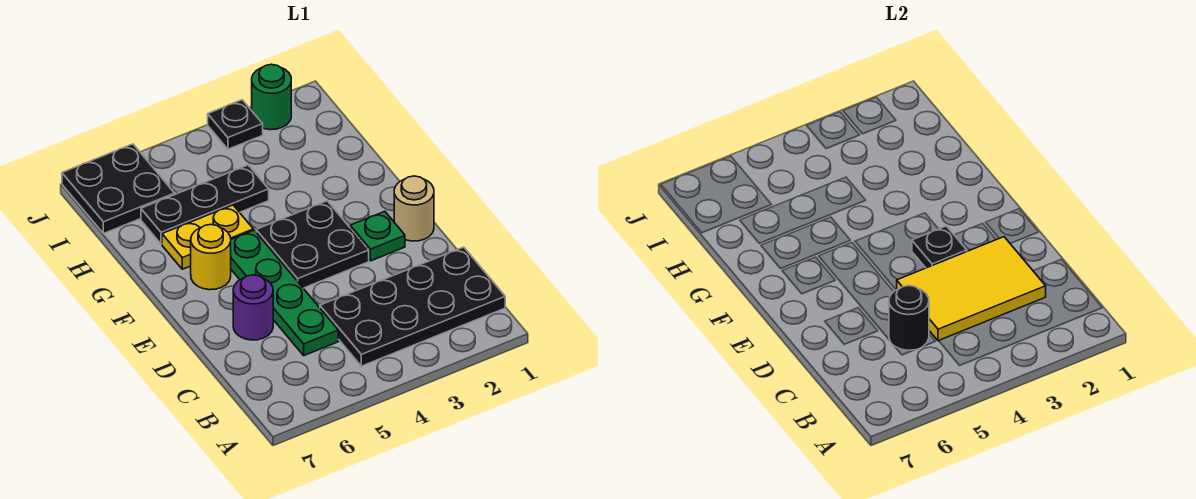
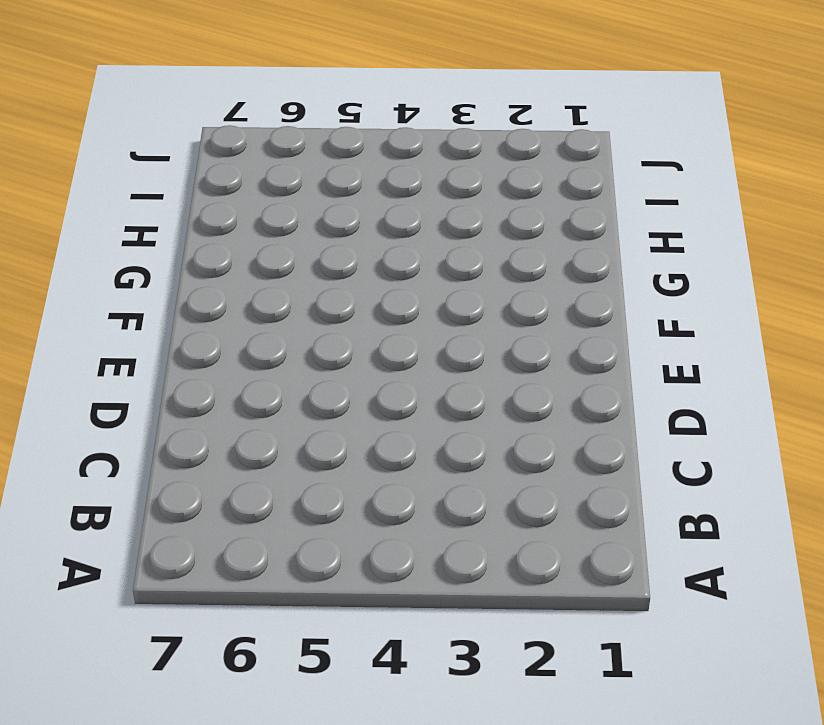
none -> black 2x4 plate [320,247,505,366]
none -> green 1x4 plate [231,230,338,356]
none -> purple 1x1 round brick [233,275,273,340]

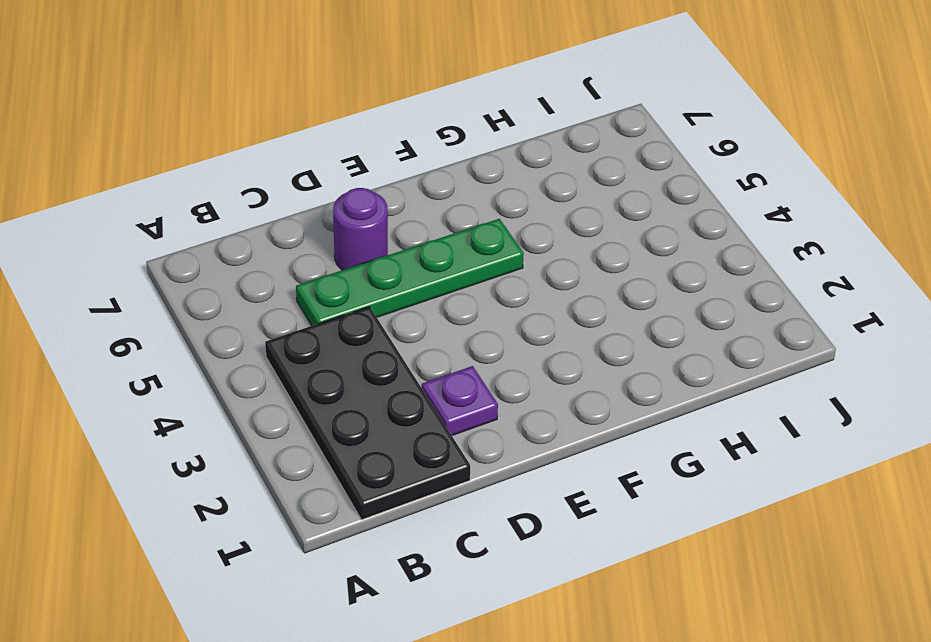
purple 1x1 plate [422,366,498,435] -> none
none -> tan 1x1 round brick [394,176,434,241]
none -> green 1x1 plate [350,211,405,261]
none -> black 2x2 plate [256,201,369,288]

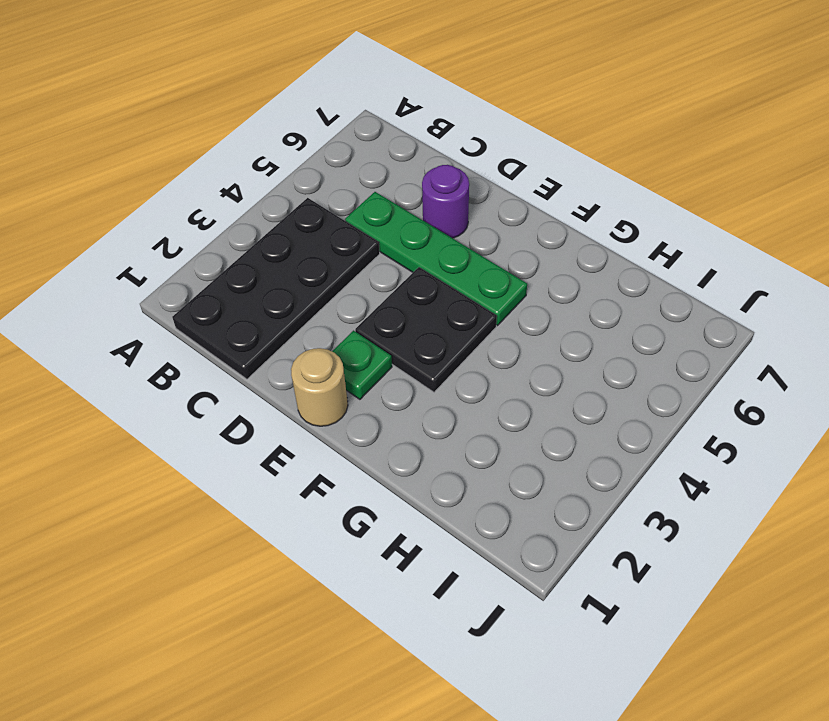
none -> yellow 1x1 round brick [191,224,231,290]
none -> yellow 1x2 plate [162,205,253,269]
none -> black 1x3 plate [141,165,269,244]

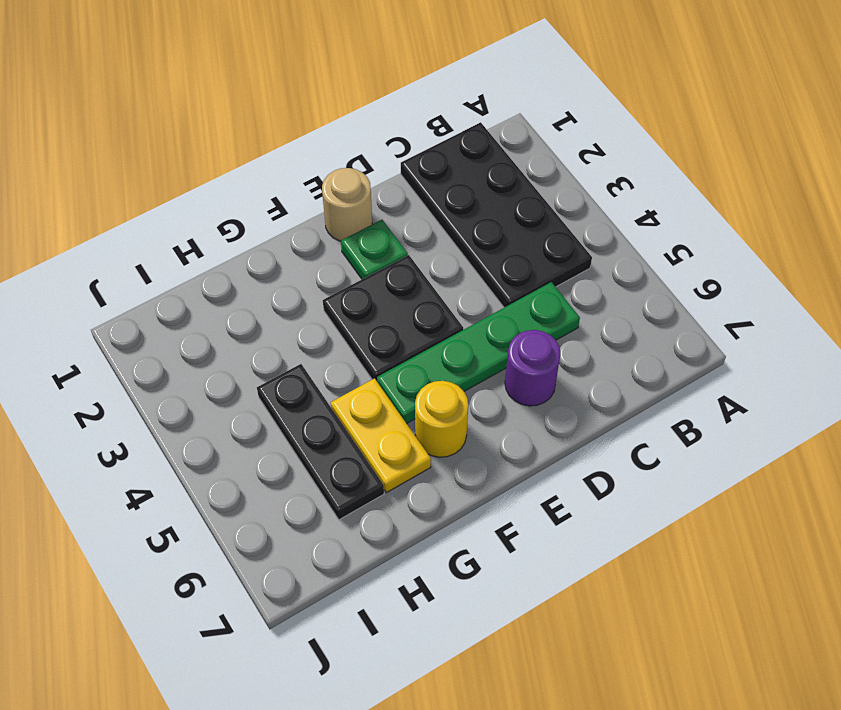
none -> black 2x2 plate [62,144,175,234]
none -> green 1x1 round brick [252,64,291,130]
none -> black 1x1 plate [208,100,263,149]

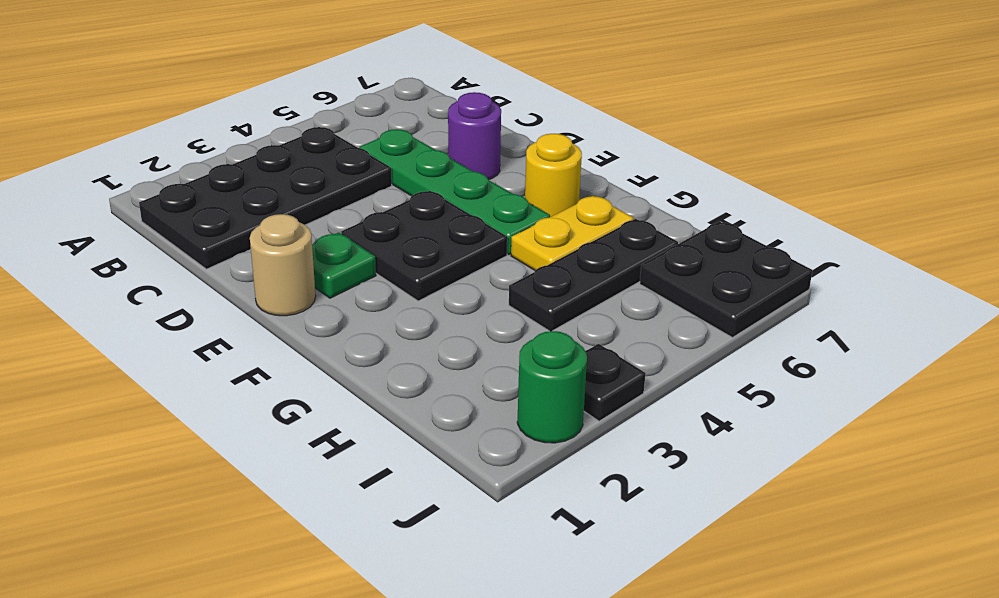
none -> yellow 2x3 tile [897,237,1046,341]
none -> black 1x1 round brick [889,286,929,350]
none -> black 1x1 plate [912,226,967,268]

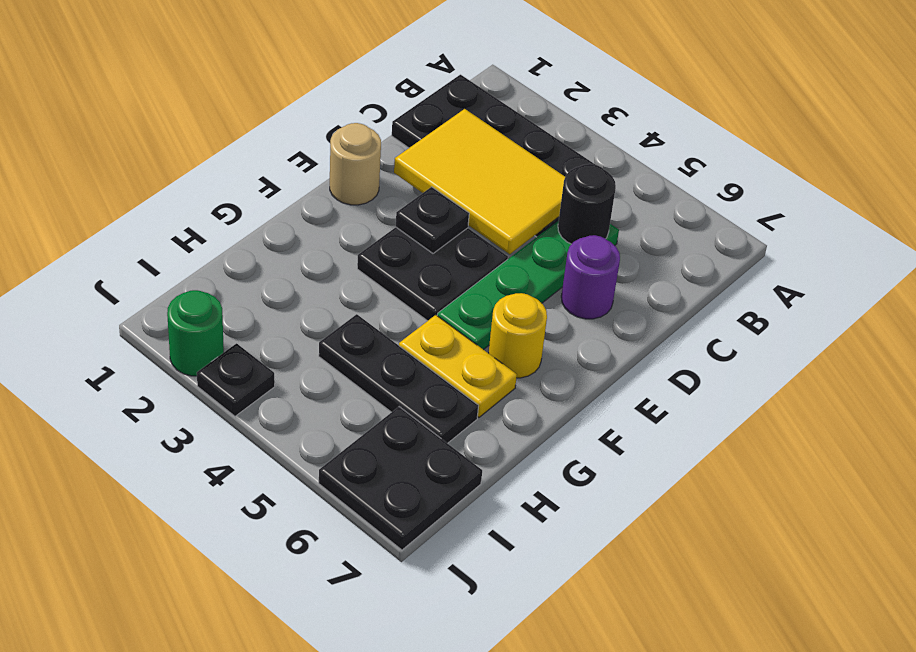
none -> green 1x1 plate [350,211,405,261]

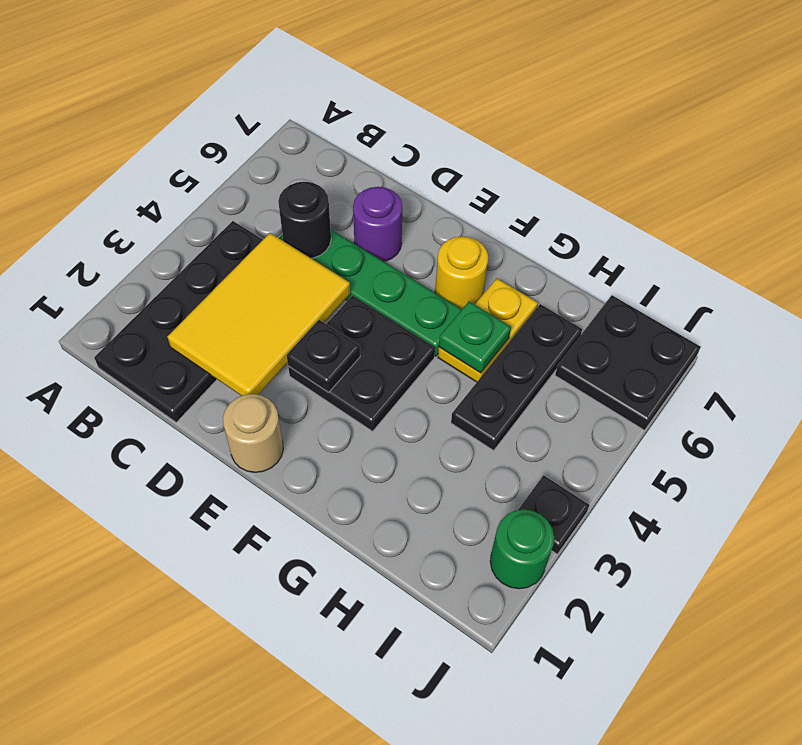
green 1x1 plate [439,302,511,373] -> green 1x1 plate moved to [350,211,405,261]

